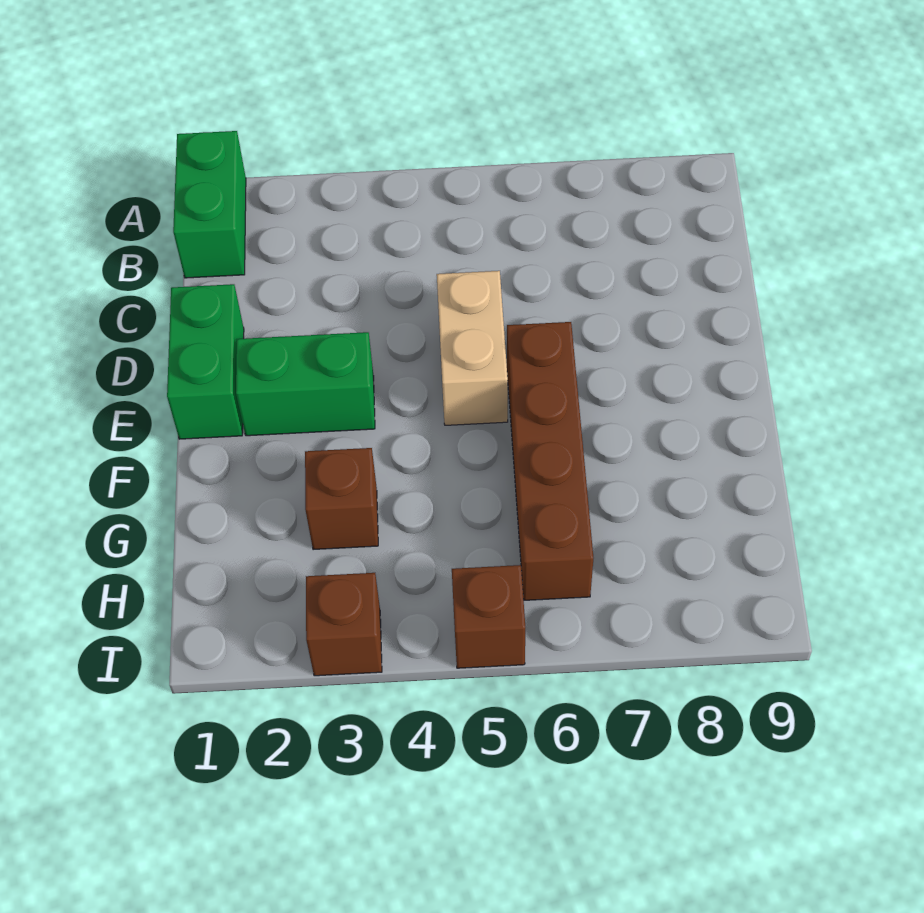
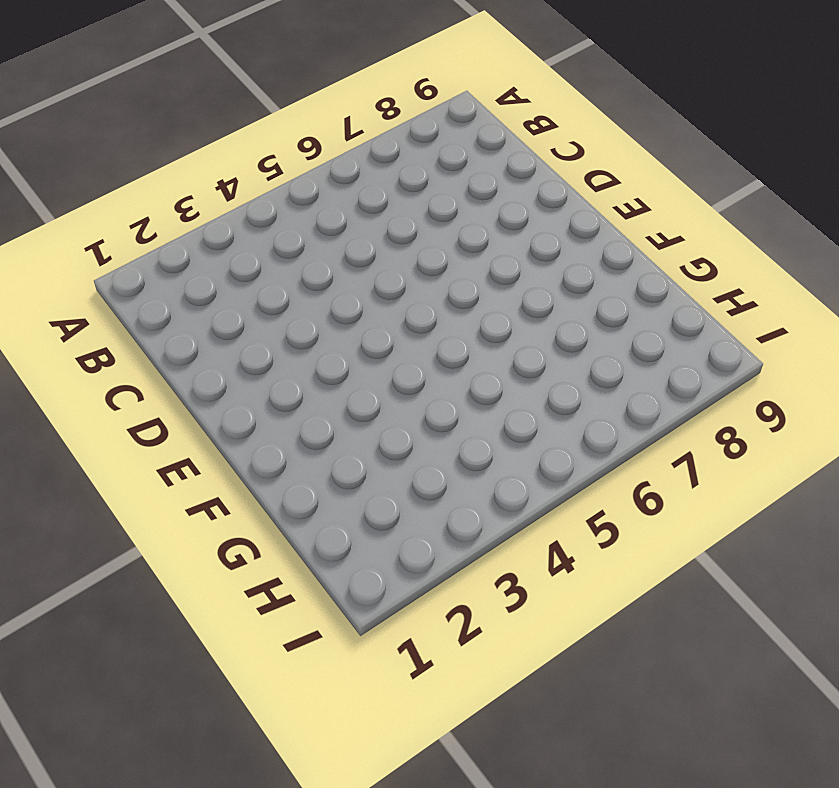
none -> green 1x2 brick [173,131,246,278]
none -> green 1x2 brick [167,284,244,439]

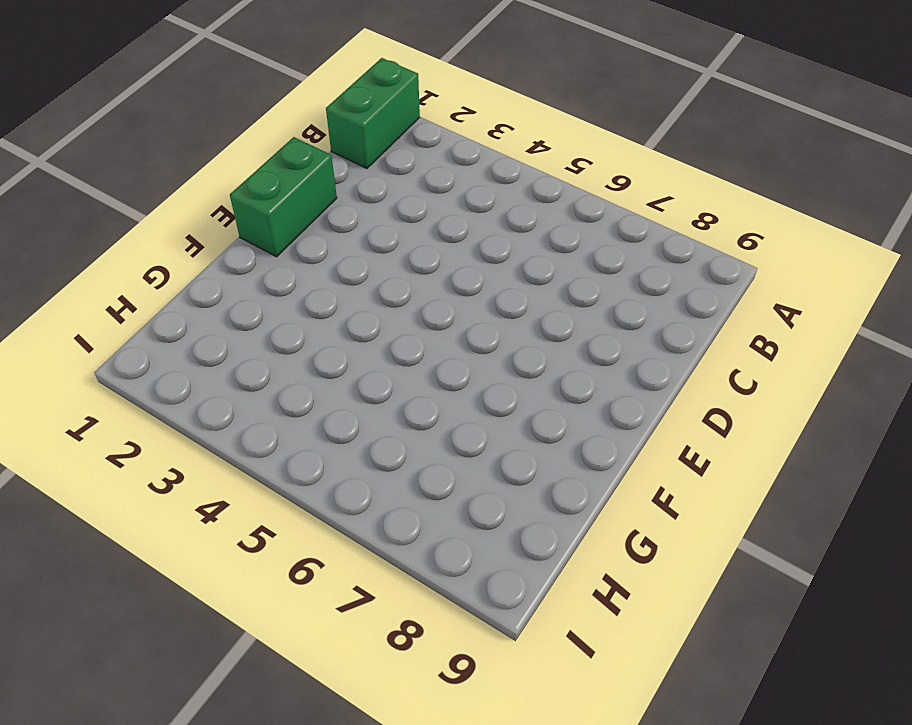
none -> tan 1x2 brick [437,271,508,425]
none -> green 1x2 brick [236,332,375,436]

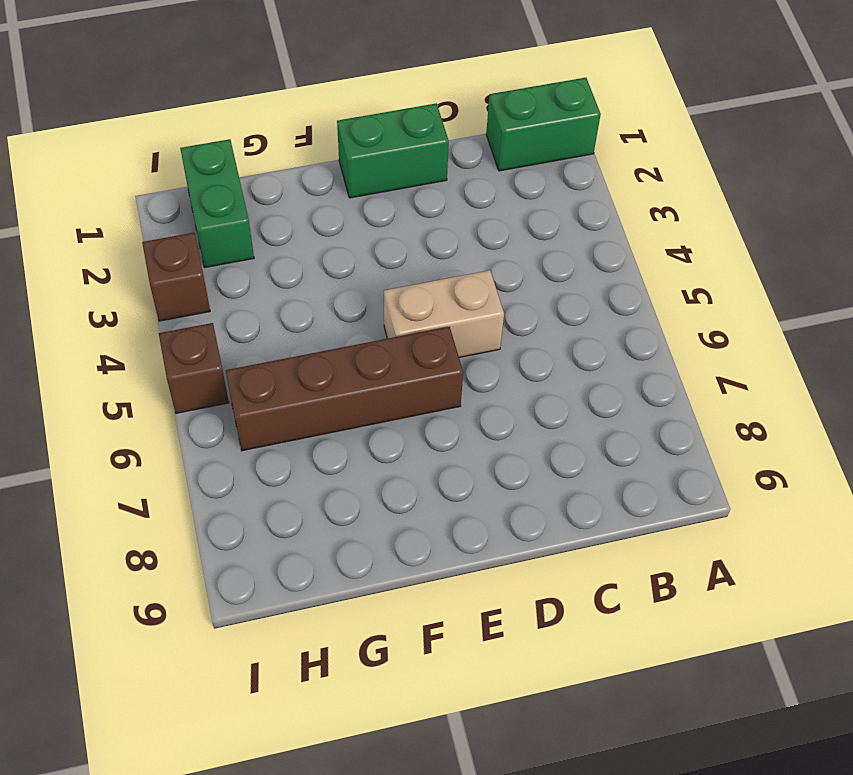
green 1x2 brick [180,139,254,268] -> green 1x2 brick moved to [236,332,375,436]
none -> brown 1x1 brick [305,448,378,550]

